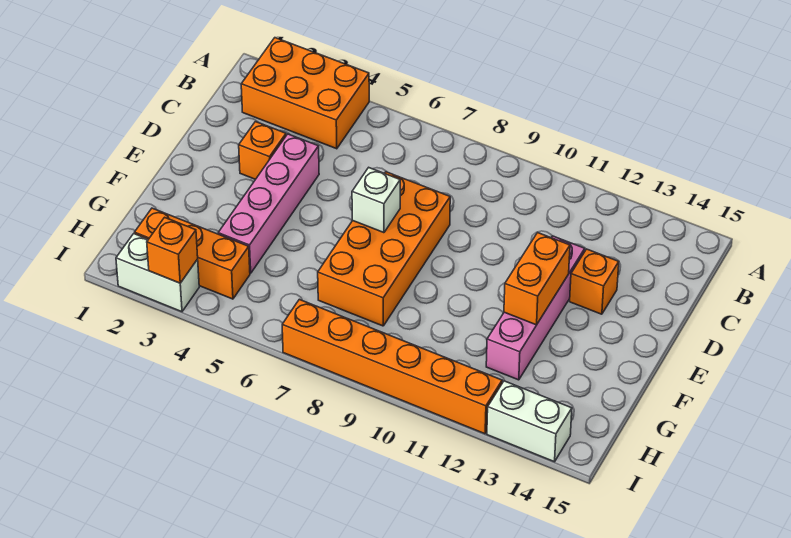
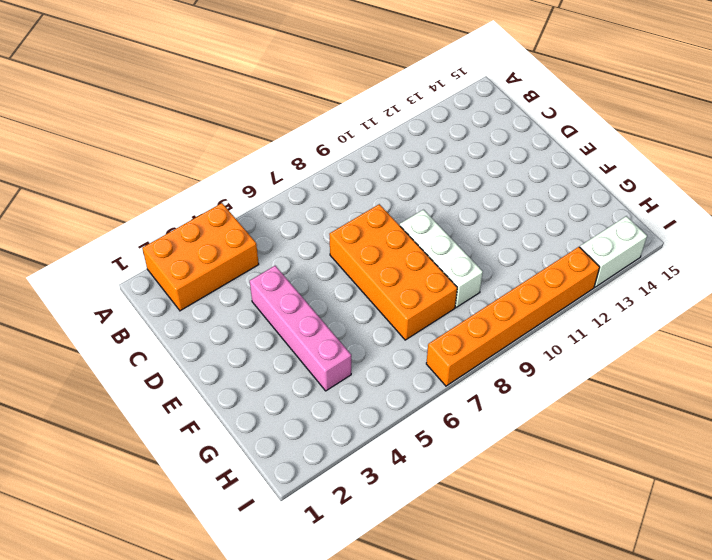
white 1x3 brick [400,210,483,307] -> none
none -> orange 1x1 brick [239,122,286,179]
none -> pink 1x4 brick [486,236,585,380]
none -> orange 1x1 brick [570,249,619,314]

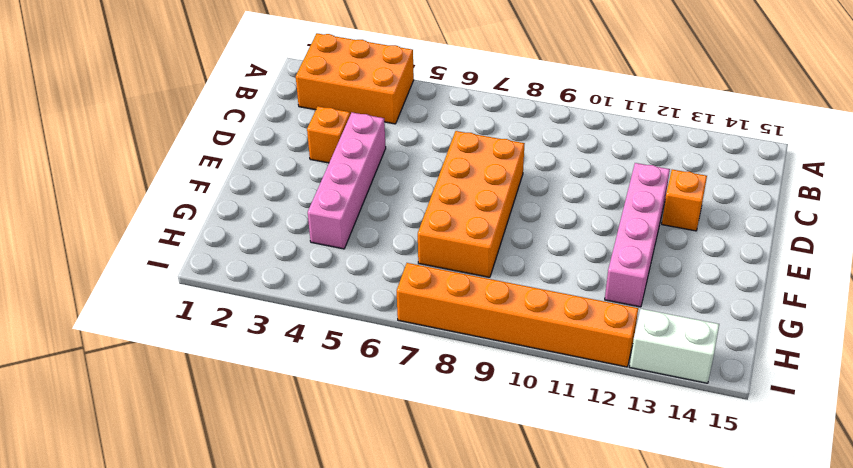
none -> orange 1x3 brick [134,208,250,299]
none -> white 1x2 brick [116,234,199,312]
none -> white 1x1 brick [352,168,400,233]

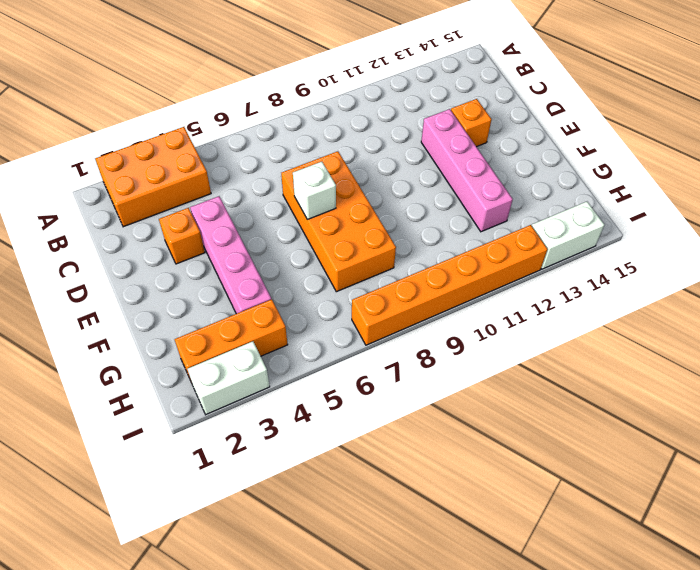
none -> orange 1x2 brick [504,233,570,325]
none -> orange 1x1 brick [147,217,198,283]

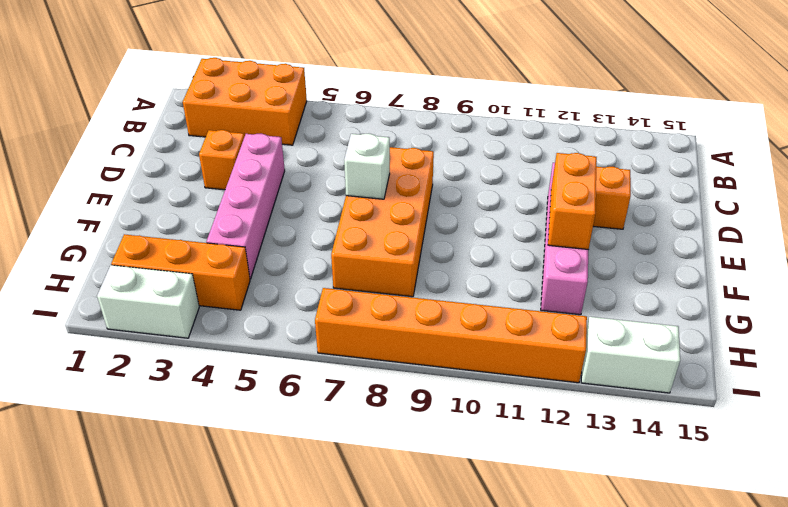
none -> orange 1x1 brick [147,217,198,283]

